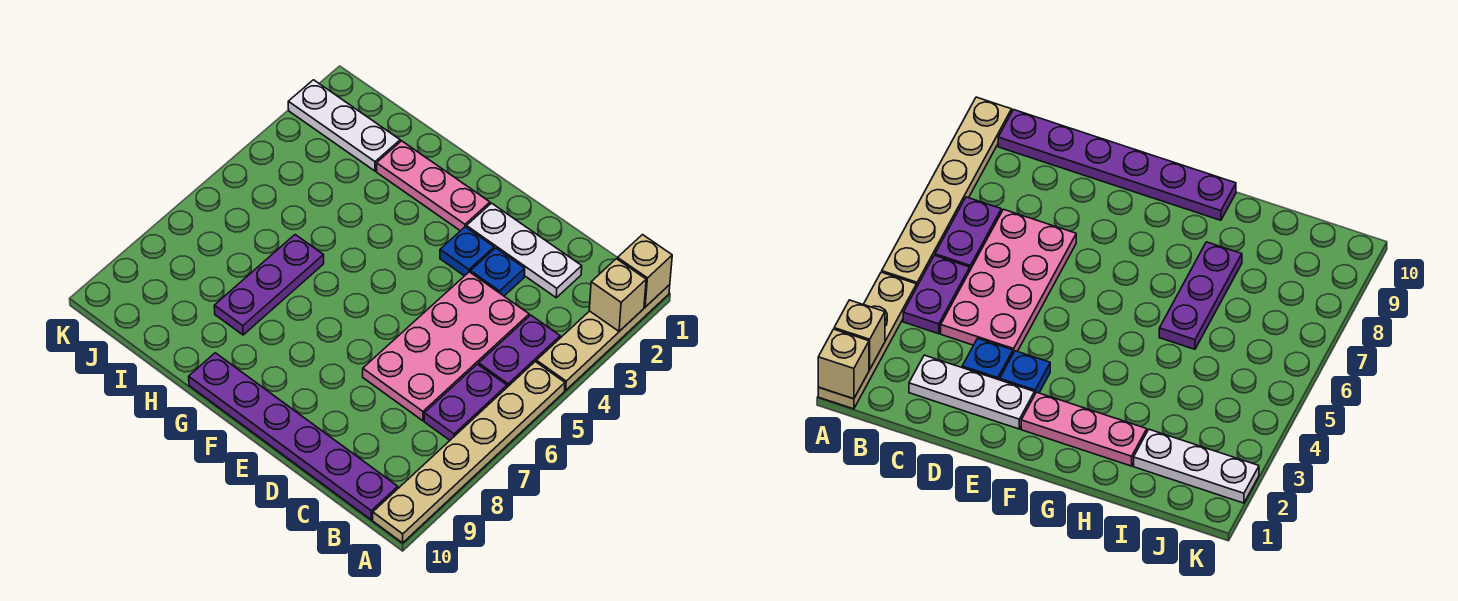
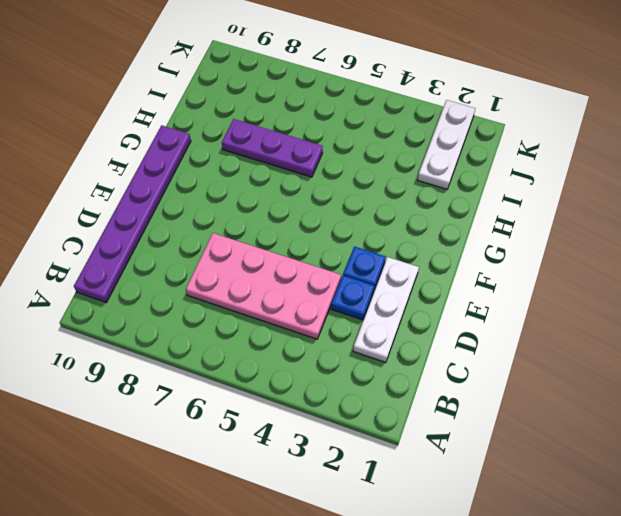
none -> tan 1x4 plate [536,285,670,390]
none -> tan 1x6 plate [373,362,565,543]
none -> purple 1x2 plate [479,315,560,387]

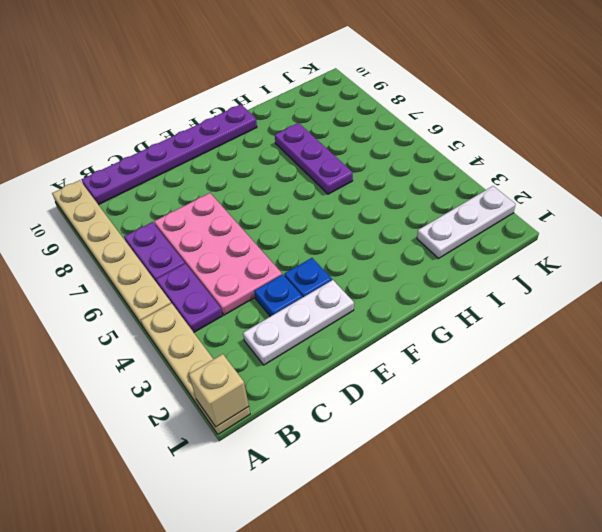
none -> pink 1x3 plate [377,141,490,231]
none -> tan 1x1 brick [589,259,646,331]

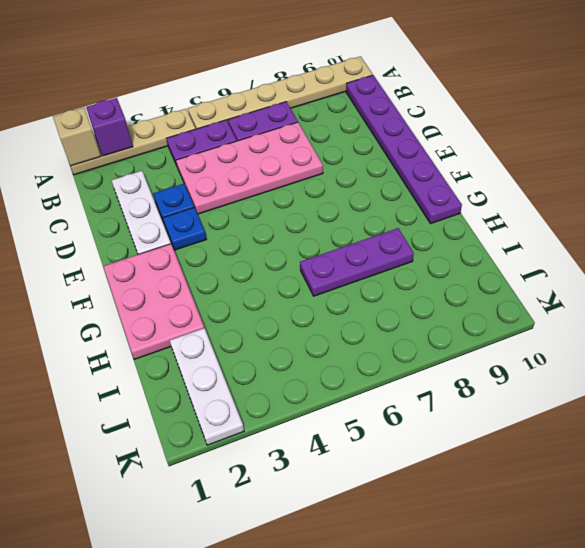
purple 1x1 brick [86,98,133,156] -> tan 1x1 brick [589,259,646,331]
pink 2x3 plate [103,244,204,359] -> pink 1x3 plate [377,141,490,231]

